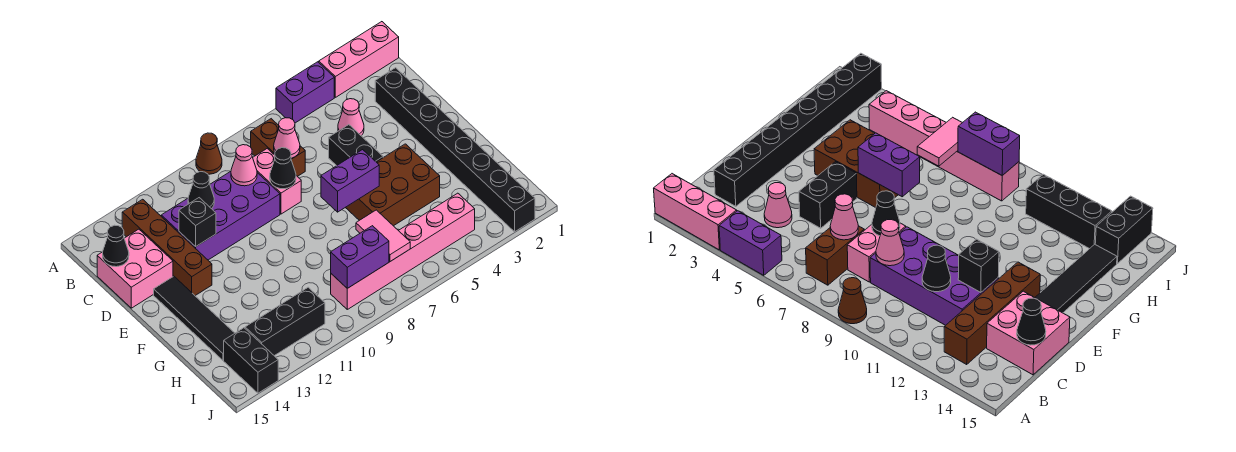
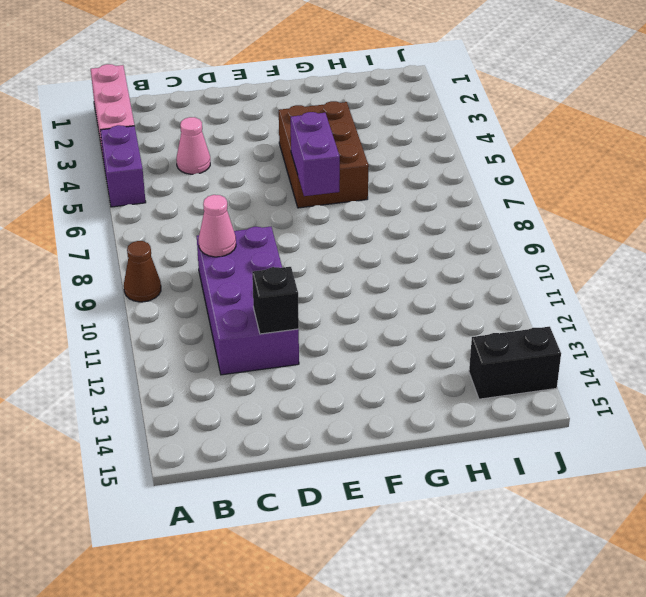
none -> brown 1x2 brick [251,119,305,176]
none -> brown 1x4 brick [122,199,212,296]
none -> black 1x8 brick [375,68,535,232]

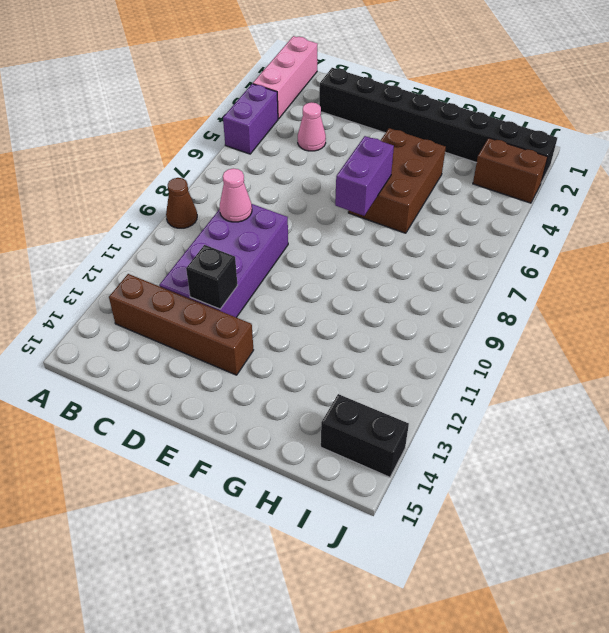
brown 1x2 brick [473,138,548,203] -> brown 1x2 brick moved to [251,119,305,176]
none -> pink 1x2 brick [253,149,301,214]
none -> pink 2x2 brick [97,229,173,308]
none -> black 1x2 brick [329,125,383,166]

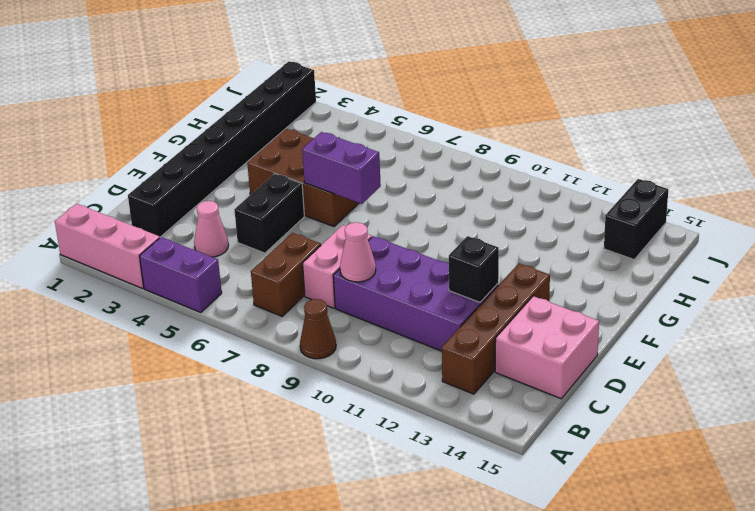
none -> black 1x4 tile [154,276,235,360]
none -> pink 1x6 brick [331,193,475,309]
none -> black 1x3 brick [245,287,325,356]

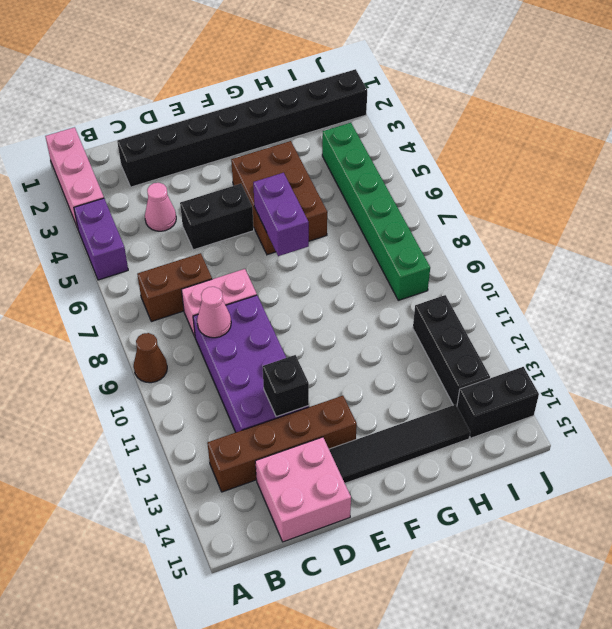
green 1x6 brick [322,123,430,300] -> pink 1x6 brick [331,193,475,309]
none -> pink 1x1 cone [274,118,300,158]
none -> black 1x1 cone [188,172,214,209]
none -> black 1x1 cone [103,225,129,267]

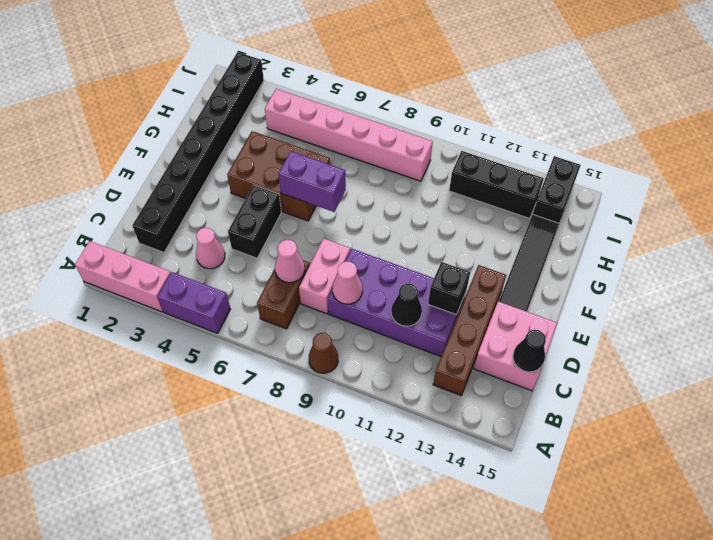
none -> black 1x1 cone [270,148,296,189]
none -> pink 1x2 tile [356,210,410,261]
none -> purple 1x2 brick [331,226,389,288]

